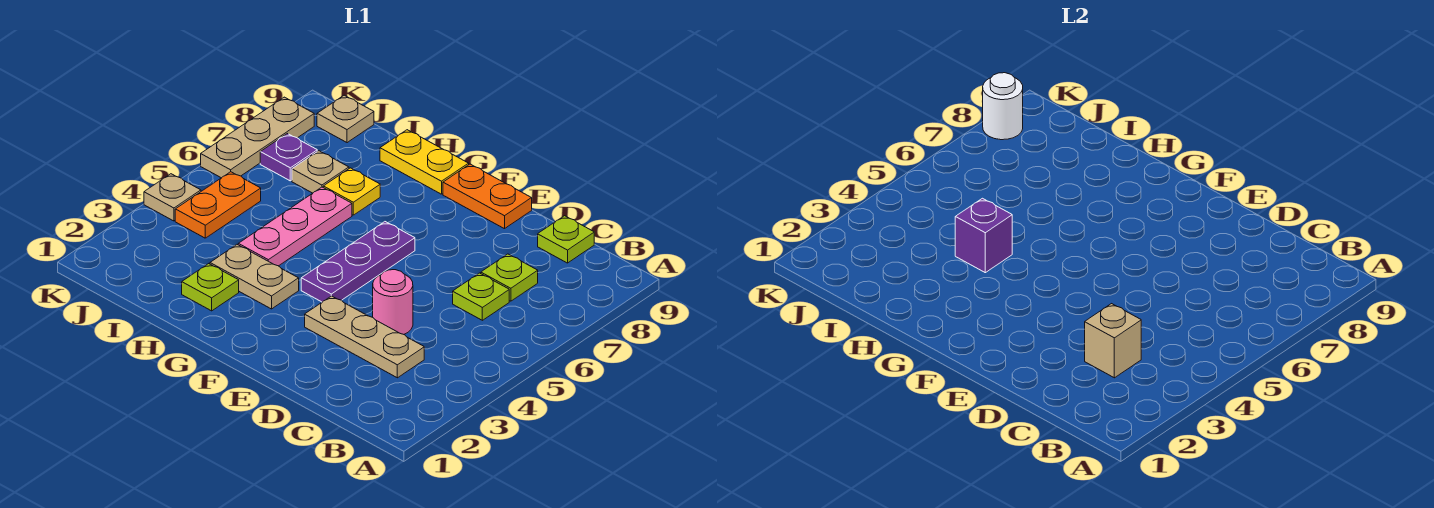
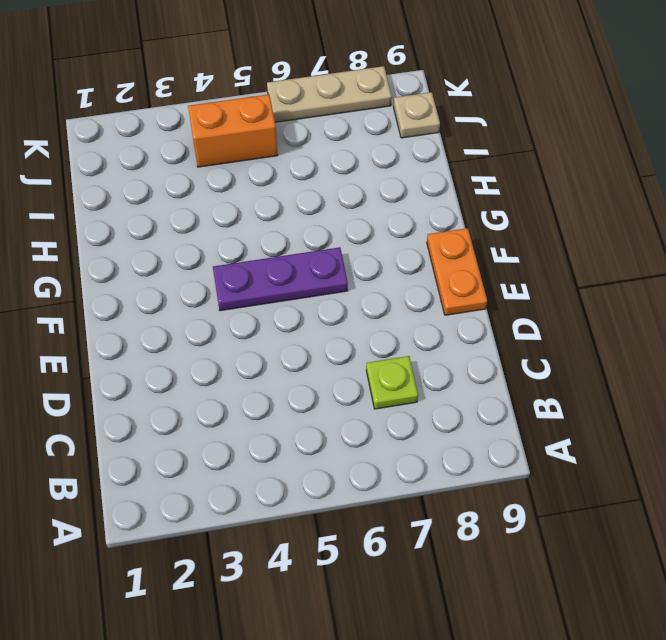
orange 1x2 brick [188,94,278,167] -> orange 1x2 plate [175,172,261,238]
none -> tan 1x3 plate [305,296,424,378]
none -> lime 1x1 plate [453,273,509,320]
none -> lime 1x1 plate [538,216,594,263]

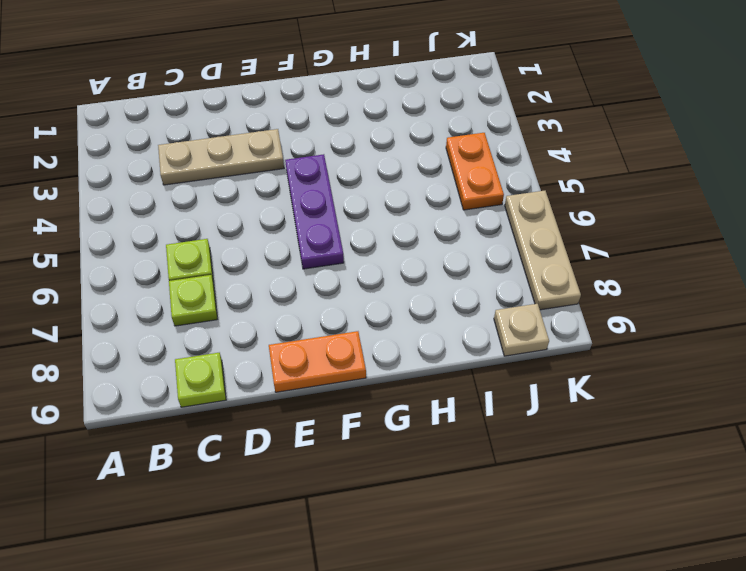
none -> pink 1x1 round brick [373,270,413,334]
none -> tan 1x2 plate [210,245,299,309]
none -> yellow 1x2 plate [380,130,469,194]

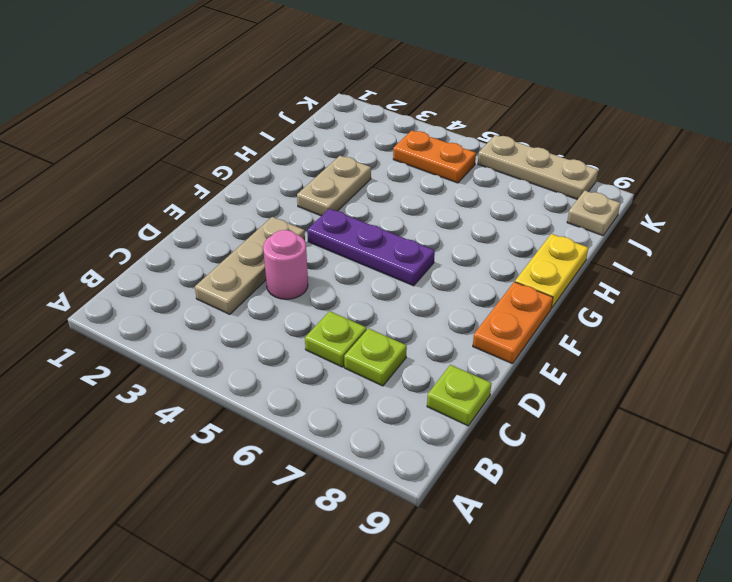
none -> lime 1x1 plate [182,264,239,311]
none -> pink 1x3 plate [238,187,352,266]
none -> yellow 1x1 plate [323,168,380,215]

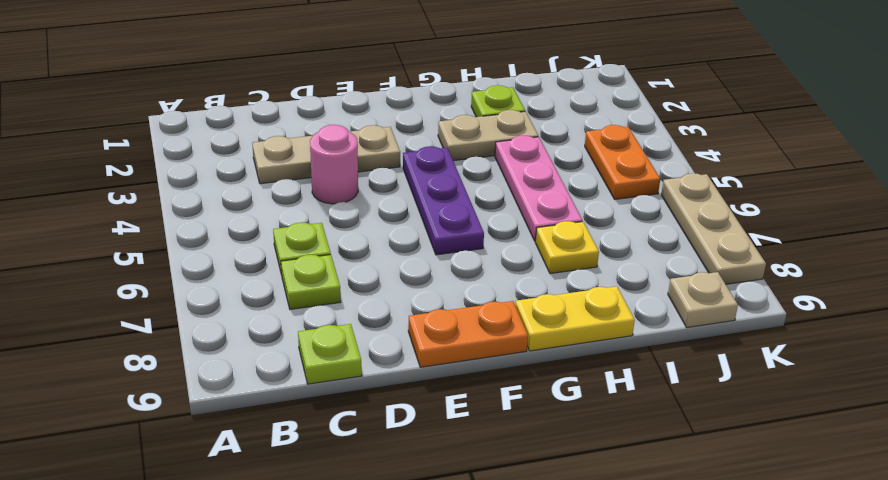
none -> tan 1x1 plate [292,151,349,193]
none -> purple 1x1 plate [260,134,317,181]
none -> tan 1x1 plate [144,174,201,221]

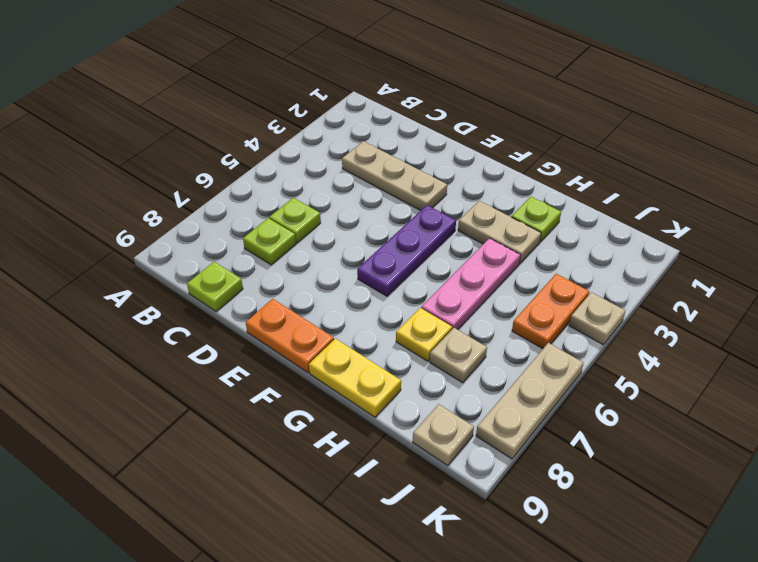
none -> pink 1x1 round brick [373,270,413,334]
none -> purple 1x1 plate [260,134,317,181]
none -> tan 1x1 brick [1085,304,1141,378]

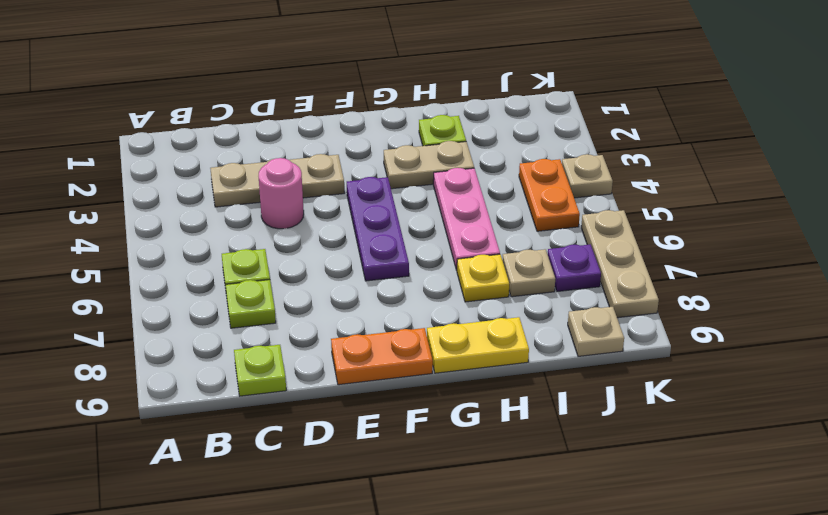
none -> tan 1x1 brick [1085,304,1141,378]
none -> purple 1x1 brick [955,198,1012,273]
none -> white 1x1 round brick [983,73,1023,140]

